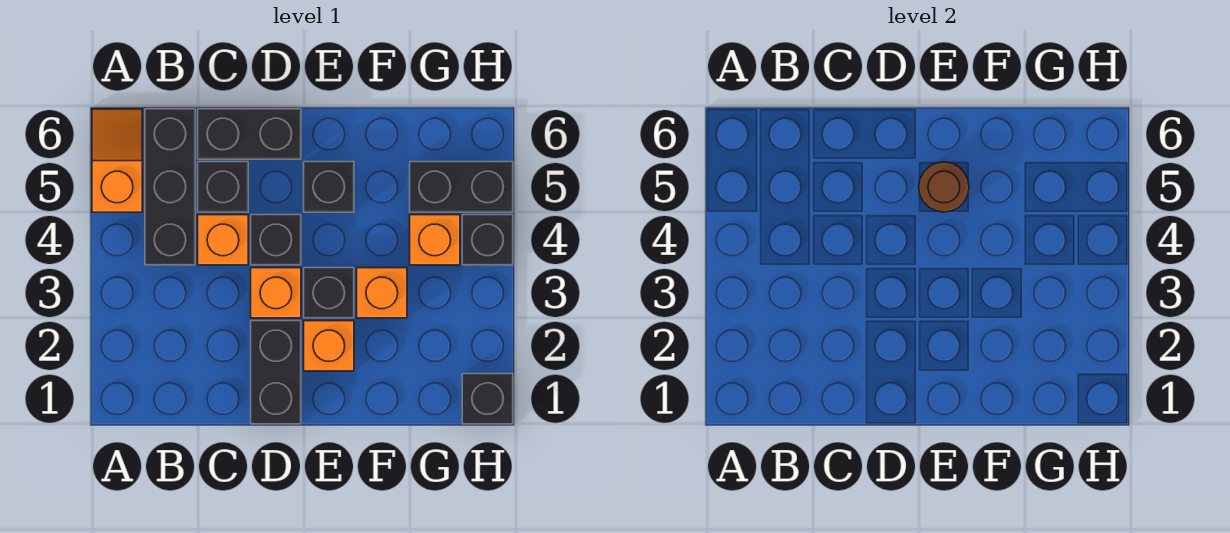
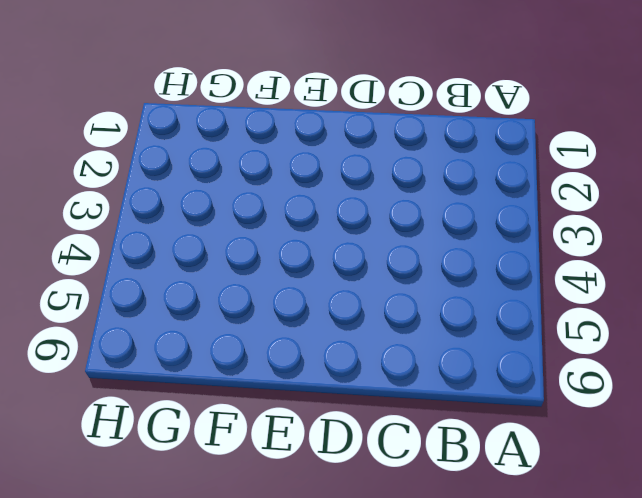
none -> orange 1x2 slope [92,109,142,212]
none -> black 1x3 brick [145,109,195,265]
none -> orange 1x1 brick [198,215,248,265]

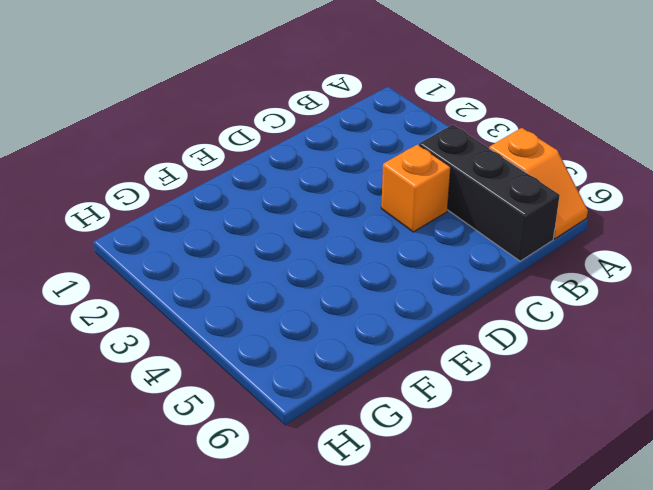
none -> black 1x1 brick [198,162,248,212]
none -> black 1x2 brick [198,109,301,159]
none -> black 1x2 brick [251,321,301,424]

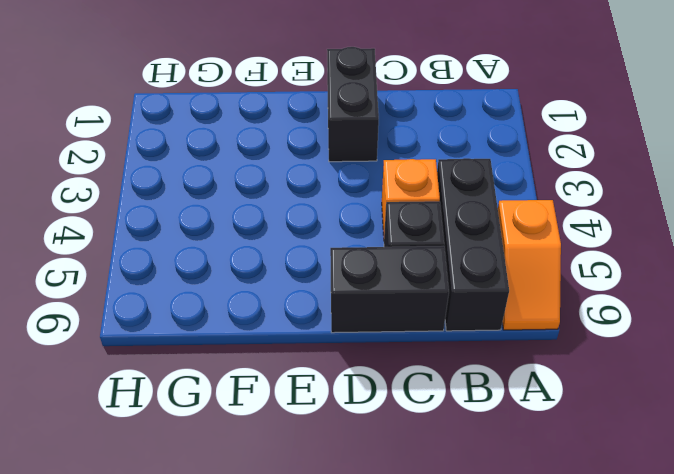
none -> orange 1x1 brick [251,268,301,318]
none -> black 1x1 brick [251,215,301,265]
none -> orange 1x1 brick [304,321,354,371]

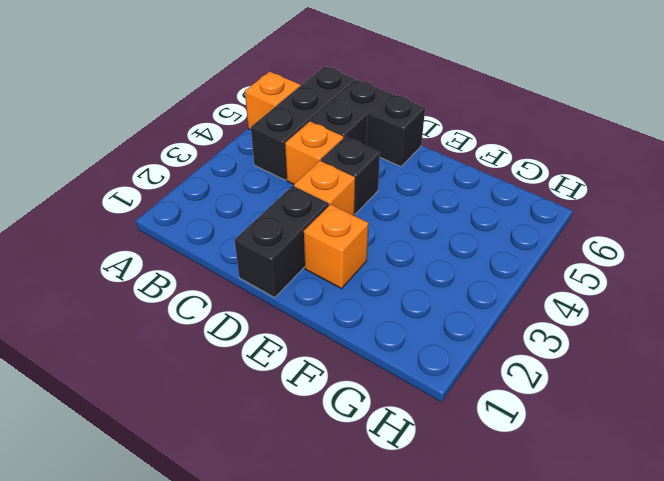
none -> black 1x1 brick [304,268,354,318]
none -> black 1x1 brick [304,162,354,212]
none -> orange 1x1 brick [357,268,407,318]

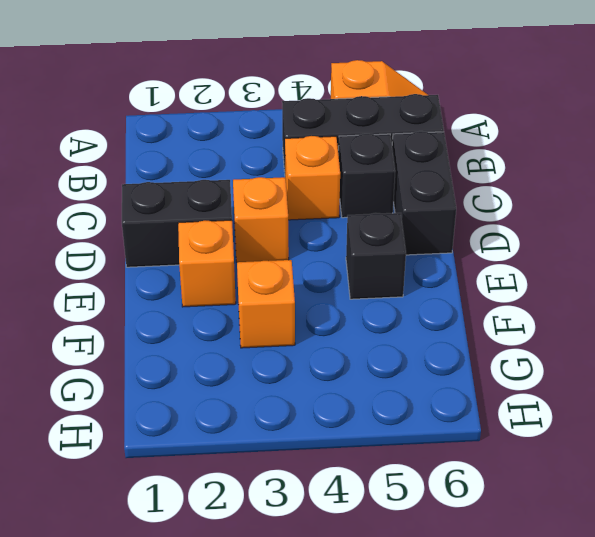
none -> black 1x1 brick [251,215,301,265]
none -> black 1x1 brick [304,268,354,318]
none -> orange 1x1 brick [410,215,460,265]

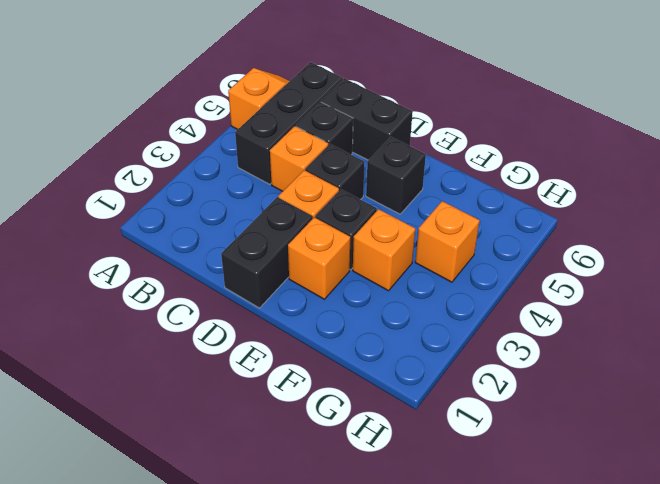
none -> black 1x2 brick [410,162,513,212]
none -> black 1x1 brick [462,374,513,424]
none -> black 1x1 brick [462,215,513,265]

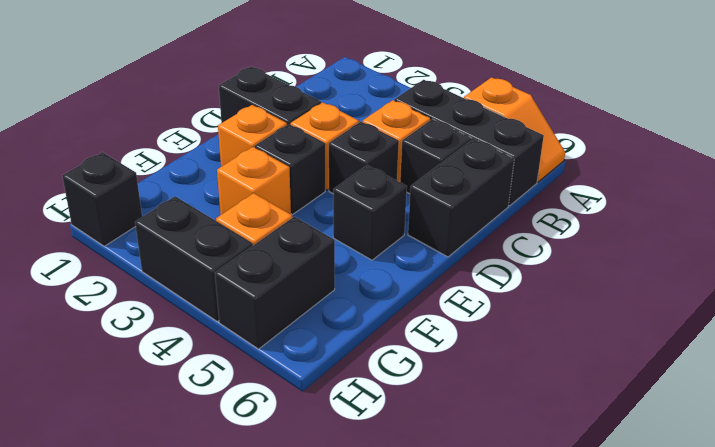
black 1x2 brick [135,196,253,321] -> black 1x1 brick [462,215,513,265]
none -> brown 1x1 round brick [919,162,969,212]

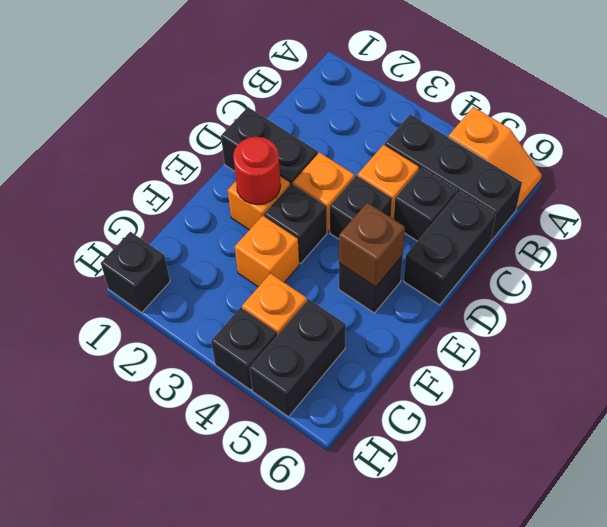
red 1x1 round brick [233,137,281,205] -> none
brown 1x1 brick [339,203,405,287] -> brown 1x1 round brick [919,162,969,212]

